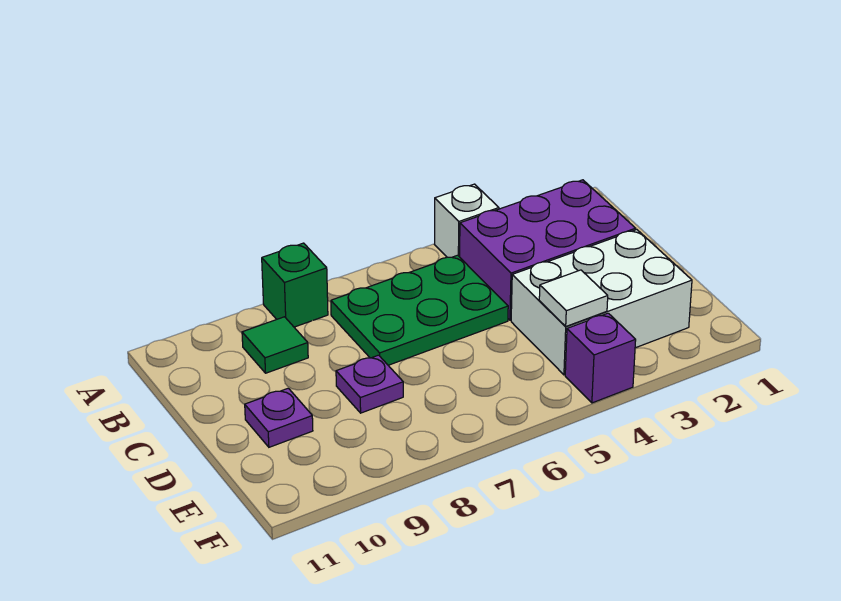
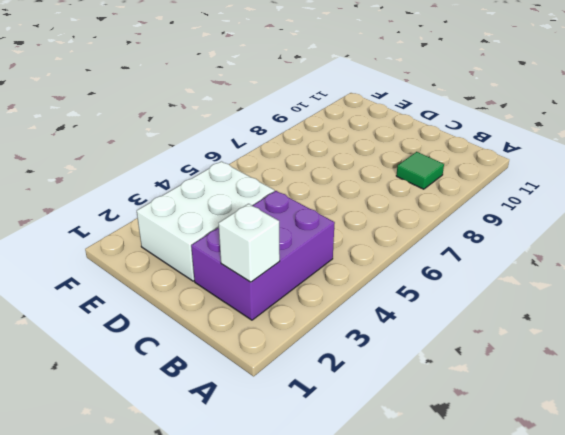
white 1x1 brick [219,204,280,282] -> white 1x1 brick moved to [435,184,499,257]
none -> green 1x1 brick [262,243,328,327]
none -> green 2x3 plate [331,255,508,365]

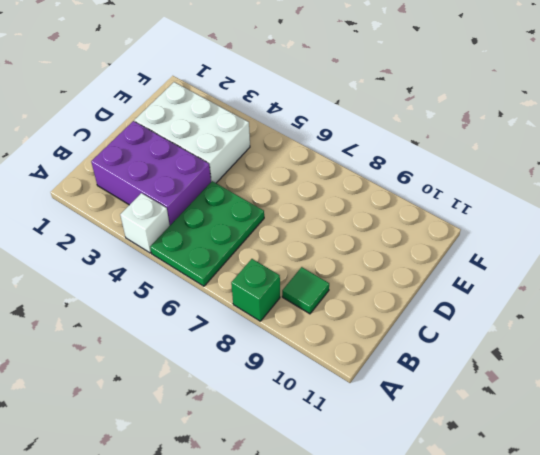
green 2x3 plate [150,181,264,286] -> green 2x3 plate turned to [331,255,508,365]
none -> purple 1x1 plate [336,355,403,413]
none -> purple 1x1 plate [245,388,313,447]

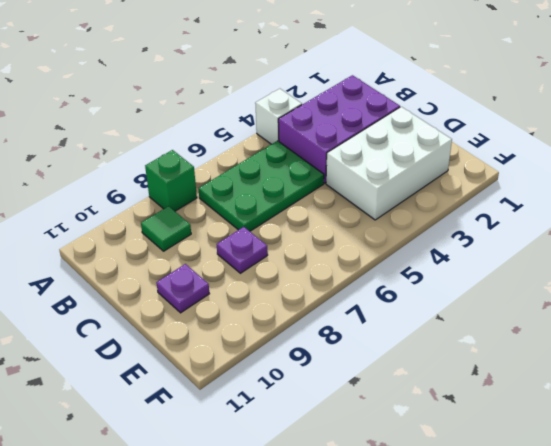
none -> purple 1x1 brick [565,313,636,403]
none -> white 1x1 tile [539,270,608,326]

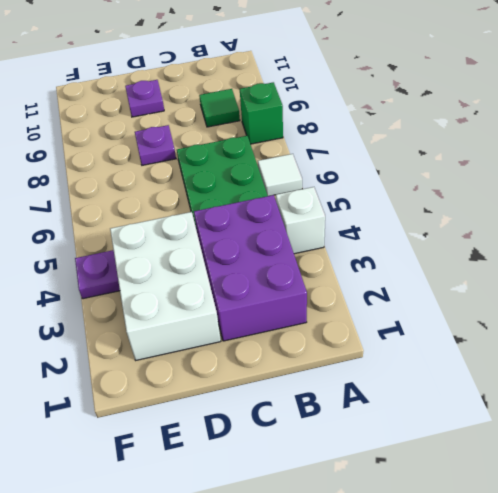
white 1x1 tile [258,154,302,196] -> white 1x1 tile moved to [539,270,608,326]
purple 1x1 plate [75,250,120,299] -> purple 1x1 brick [565,313,636,403]

